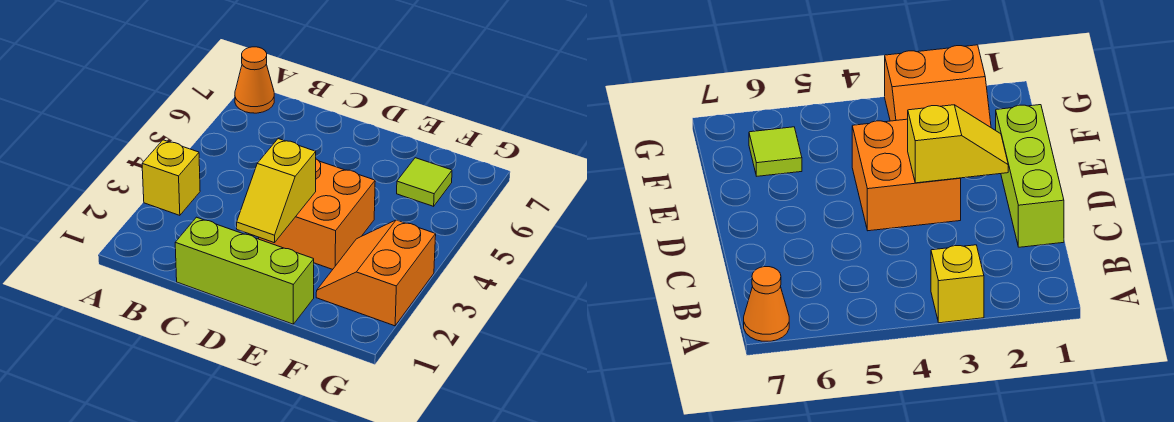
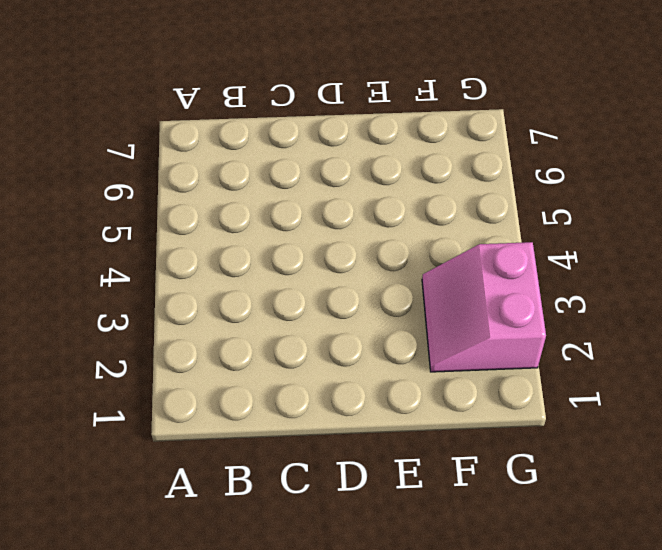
pink 2x2 slope [422,242,546,372] -> orange 2x2 slope [316,220,436,326]
none -> yellow 1x1 brick [142,140,200,215]
none -> orange 1x1 cone [235,47,274,113]

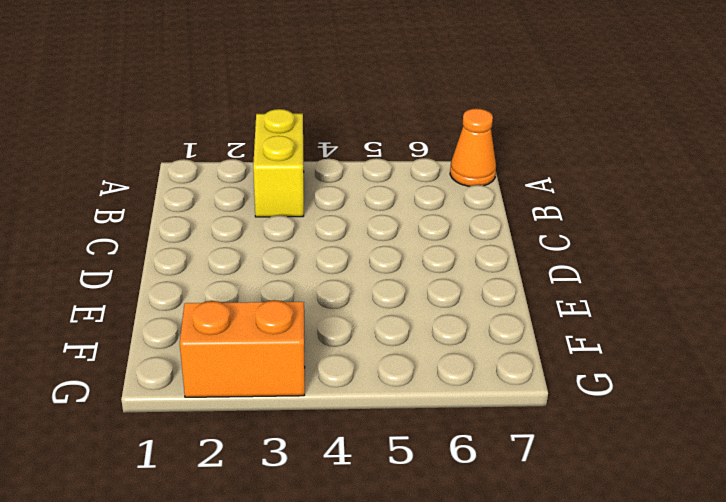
yellow 1x2 brick [253,109,304,217] -> yellow 1x1 brick [142,140,200,215]
none -> lime 1x3 brick [175,217,314,324]
none -> orange 2x2 brick [259,159,375,269]

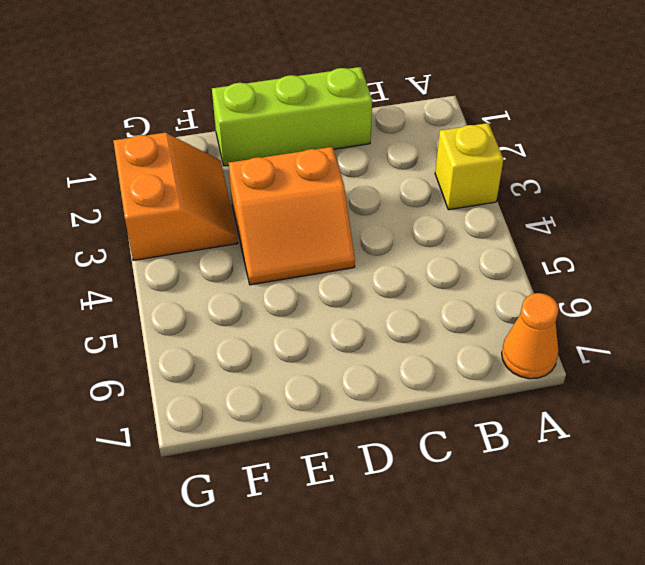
orange 2x2 slope [228,147,355,285] -> orange 2x2 brick [259,159,375,269]
none -> lime 1x1 tile [397,158,452,206]
none -> yellow 1x2 slope [237,139,316,243]

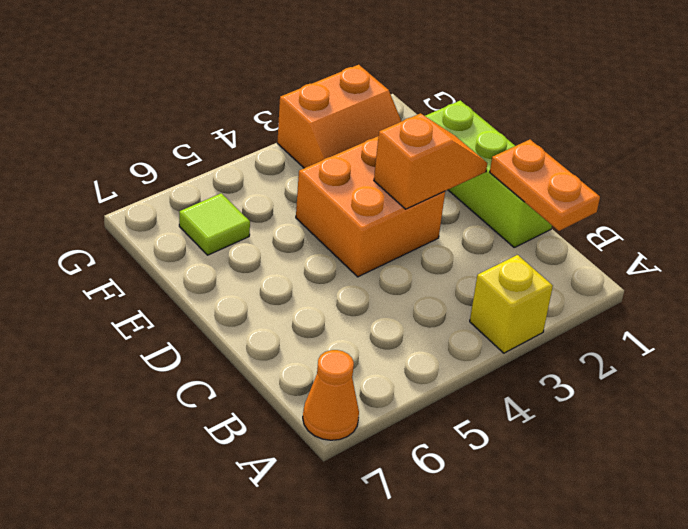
orange 1x2 plate [490,140,600,231] -> none
orange 1x2 slope [374,113,487,209] -> yellow 1x2 slope [237,139,316,243]

